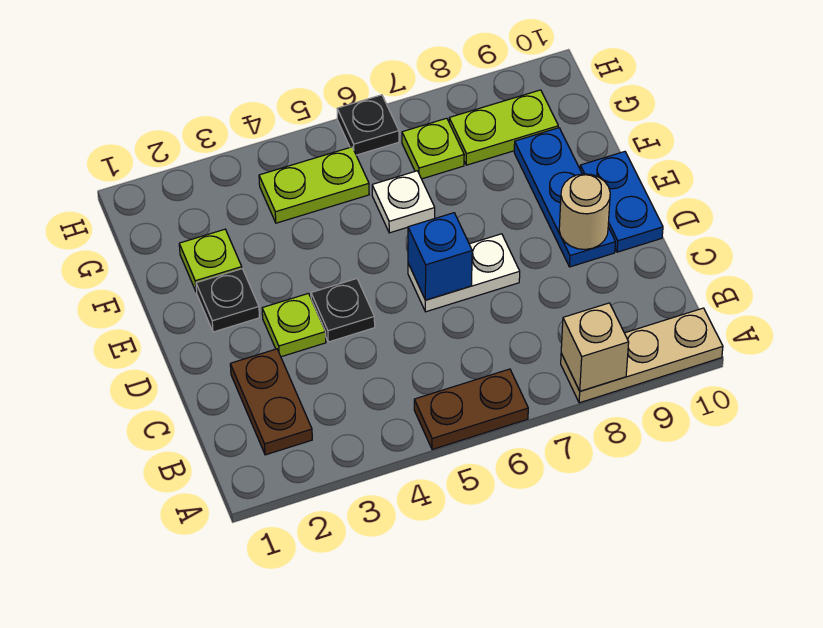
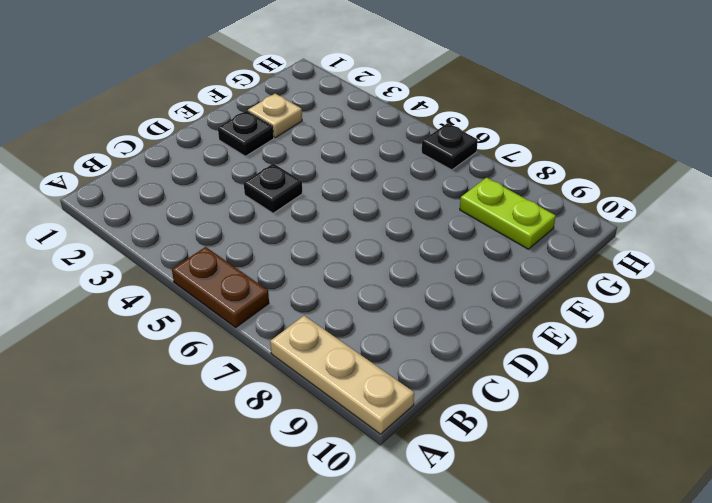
tan 1x1 plate [248,94,302,138] -> lime 1x1 plate [179,229,242,292]
none -> brown 1x2 plate [230,349,312,455]
none -> lime 1x1 plate [262,293,326,357]
none -> white 1x2 plate [408,234,520,312]

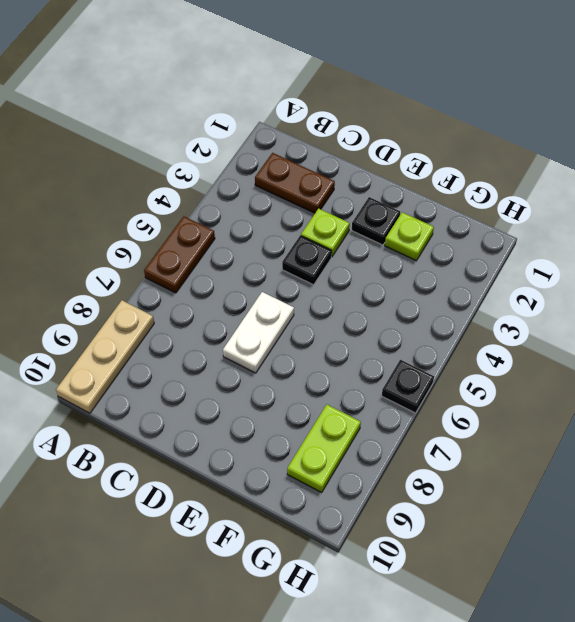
none -> blue 1x3 plate [514,128,615,267]
none -> blue 1x2 plate [580,152,663,252]
none -> white 1x1 plate [372,171,435,233]

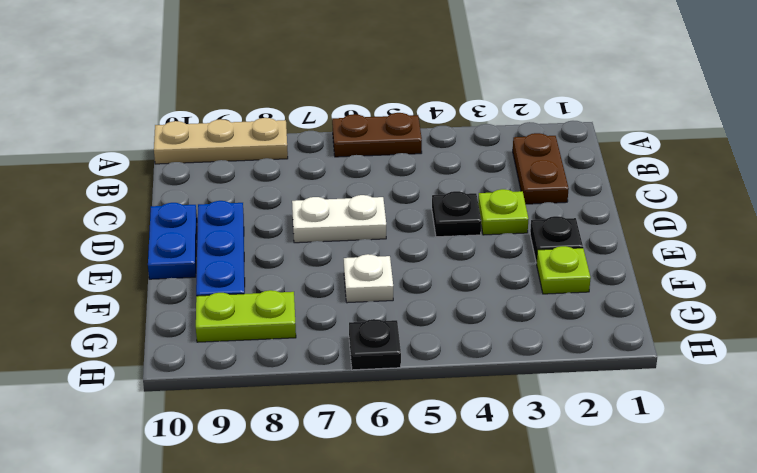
none -> lime 1x2 plate [259,147,369,223]
none -> lime 1x1 plate [402,118,464,179]
none -> tan 1x1 brick [561,303,629,391]

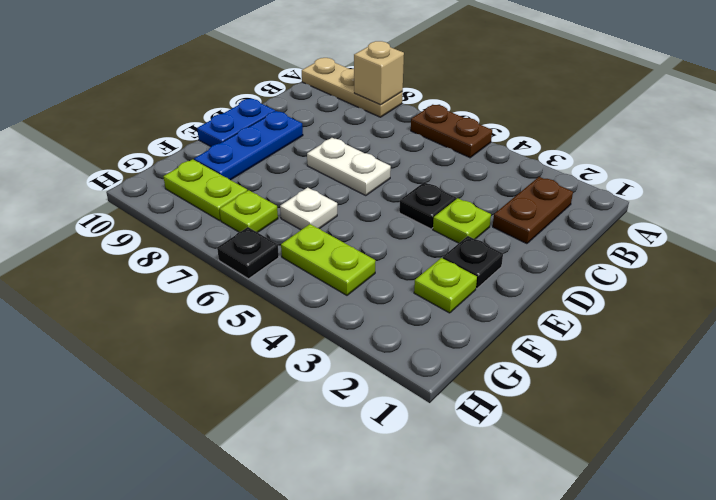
none -> blue 1x1 brick [408,213,472,300]
none -> tan 1x1 round brick [559,174,610,250]

